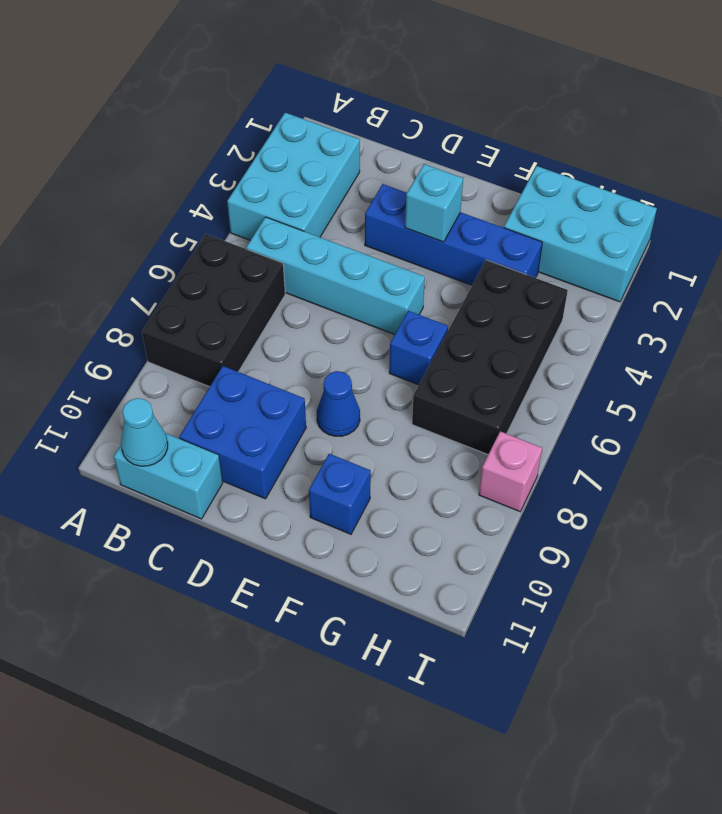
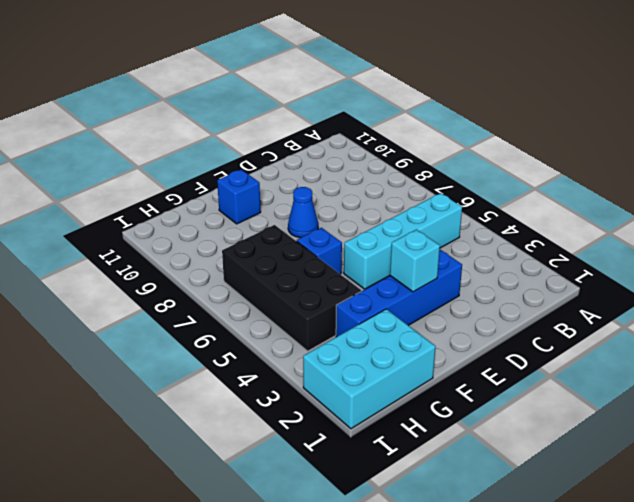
none -> cyan 2x3 brick [227,113,360,240]
none -> black 2x3 brick [142,234,285,387]
none -> cyan 1x2 brick [114,433,223,519]

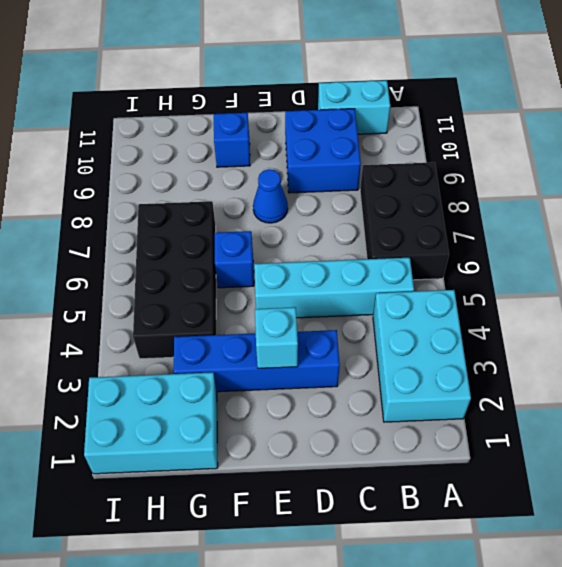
none -> pink 1x1 brick [479,431,542,512]
none -> cyan 1x1 cone [121,398,168,466]

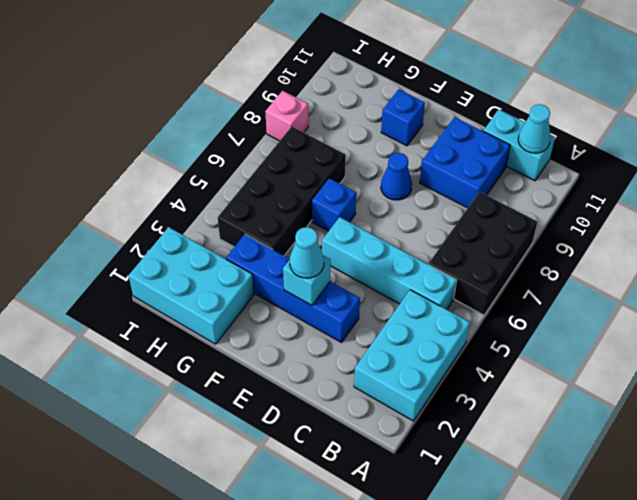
cyan 1x1 cone [290,227,324,278] -> none

